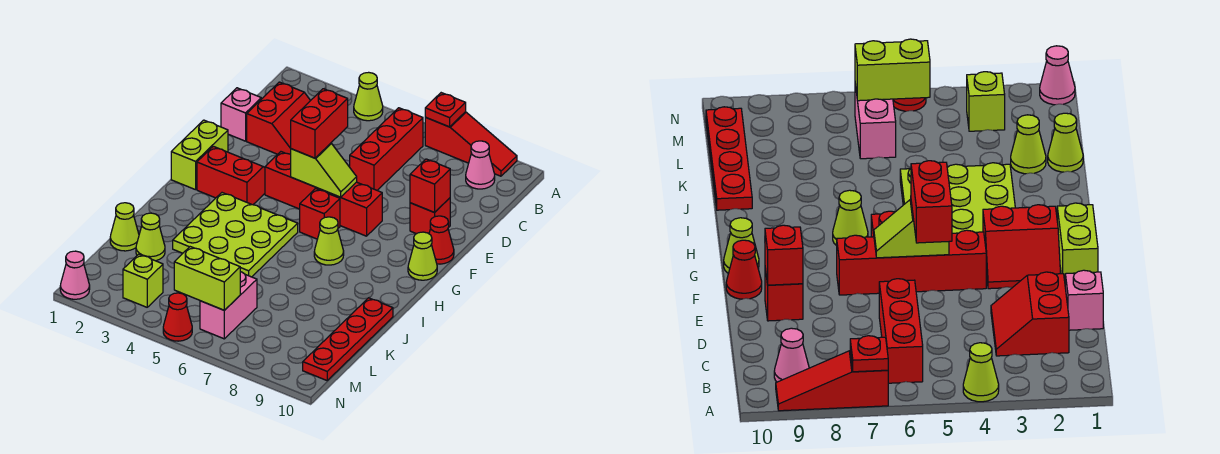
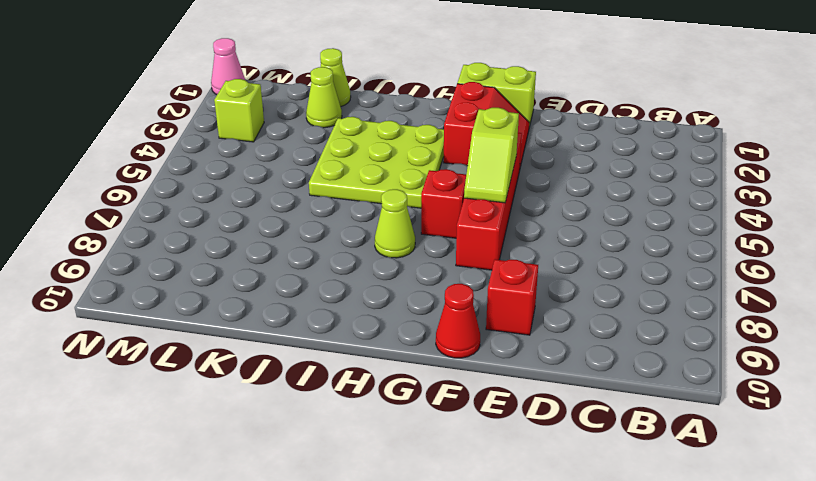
none -> lime 1x1 cone [354,72,383,121]
none -> red 1x3 slope [425,112,517,176]
none -> red 1x3 brick [350,108,423,190]

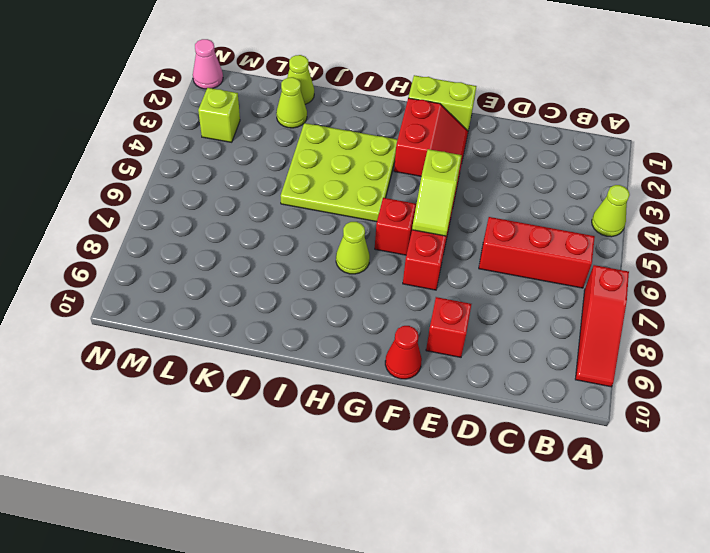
none -> pink 1x1 cone [466,141,495,189]
none -> red 2x2 slope [247,82,311,154]
none -> pink 1x1 brick [221,88,261,141]

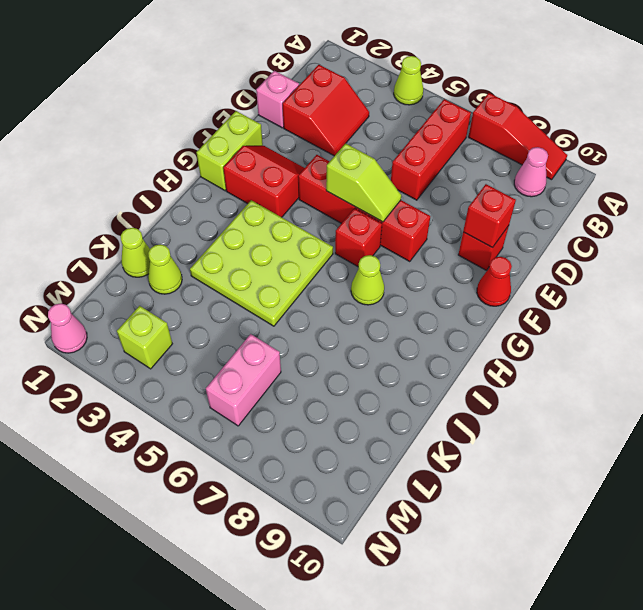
none -> lime 1x1 cone [408,232,437,280]
none -> red 1x4 plate [303,298,393,380]
none -> red 1x1 cone [163,293,192,341]

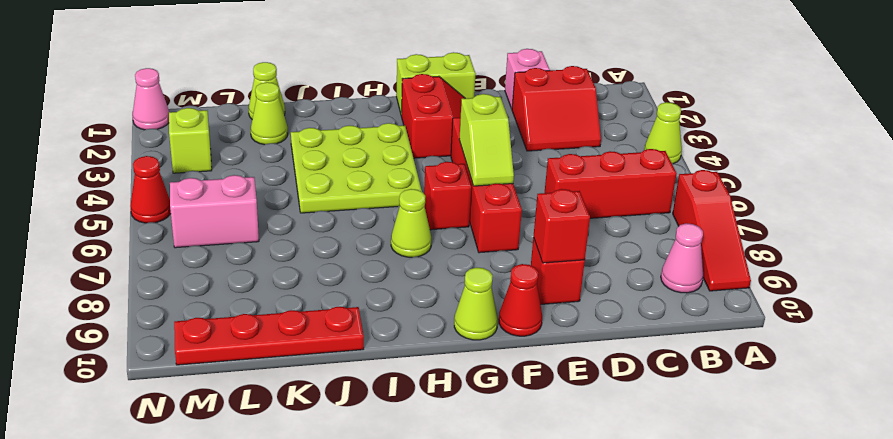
none -> red 1x1 plate [425,93,466,127]
none -> lime 1x2 brick [174,247,240,310]
none -> red 1x2 brick [291,89,348,158]

